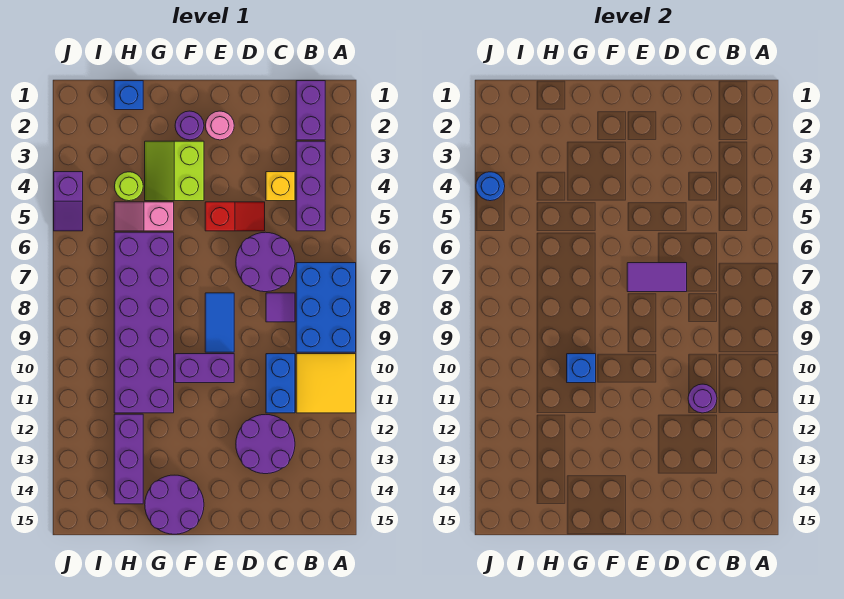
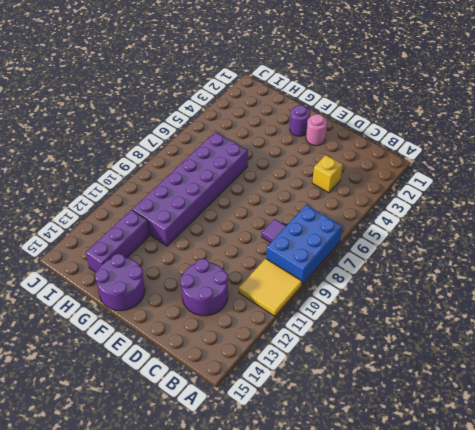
none -> purple 1x2 brick [296,81,325,140]
none -> purple 1x3 brick [296,141,325,231]
none -> purple 2x2 round brick [236,232,295,292]

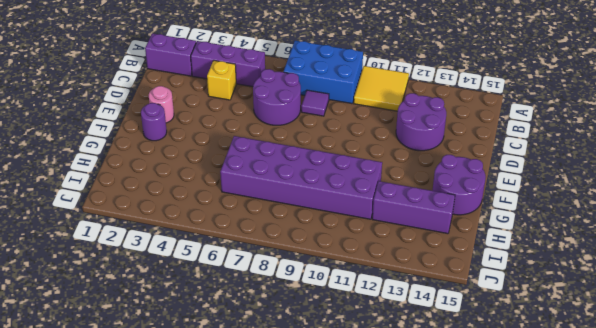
none -> blue 1x2 brick [266,354,295,413]
none -> red 1x2 slope [205,202,265,231]
none -> blue 1x2 tile [205,293,234,352]

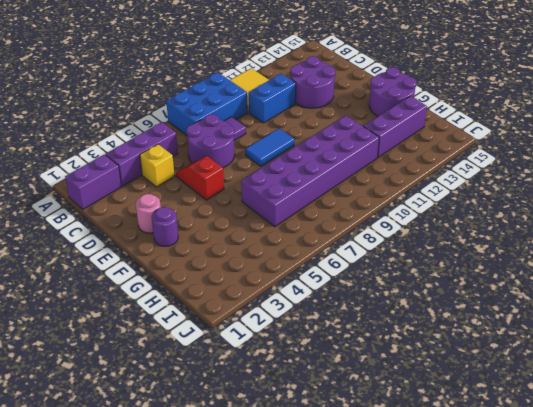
none -> purple 1x2 brick [175,354,234,383]
none -> lime 2x2 slope [145,141,204,201]
none -> pink 1x2 slope [114,202,174,231]

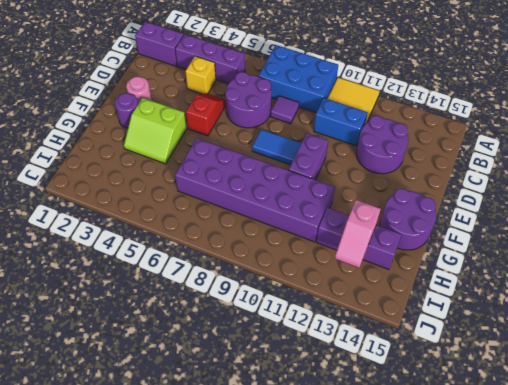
pink 1x2 slope [335,200,381,268] -> pink 1x2 slope moved to [114,202,174,231]
none -> blue 1x1 brick [114,81,143,110]
none -> lime 1x1 round brick [115,172,143,201]
none -> purple 1x2 slope [54,172,83,231]

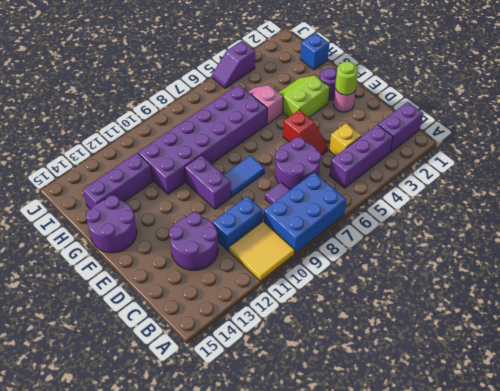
lime 1x1 round brick [335,62,358,95] -> lime 1x1 round brick moved to [115,172,143,201]
none -> purple 1x1 round brick [688,384,717,413]
none -> purple 1x2 tile [627,263,687,292]
none -> blue 1x1 brick [567,354,596,383]

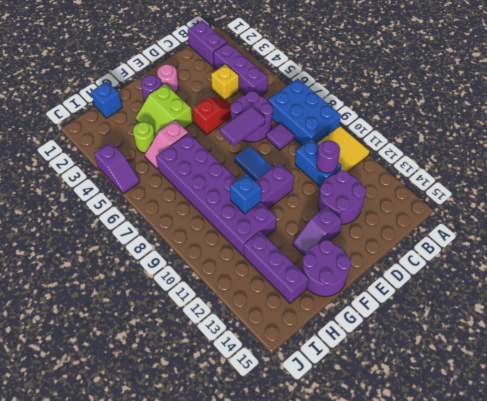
purple 1x2 slope [293,206,342,256] -> none
none -> blue 1x1 round brick [476,172,505,201]

